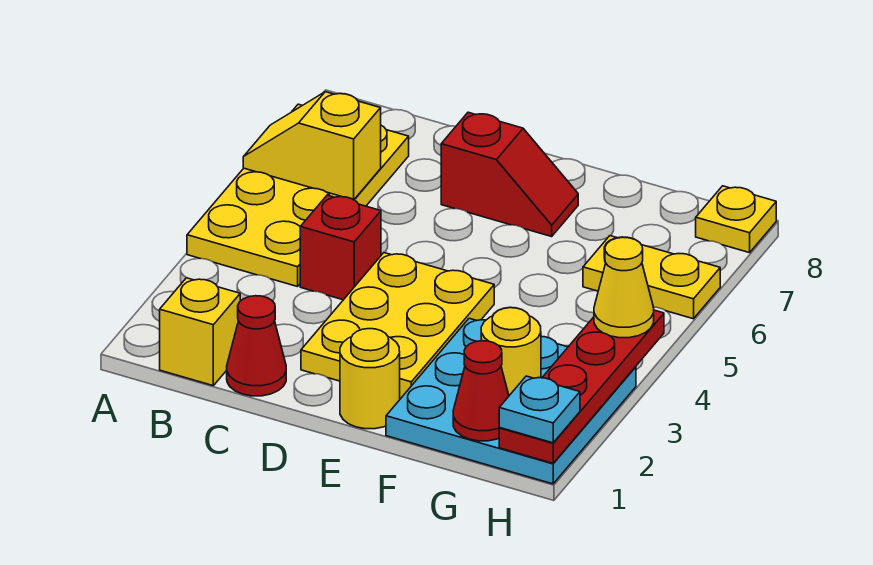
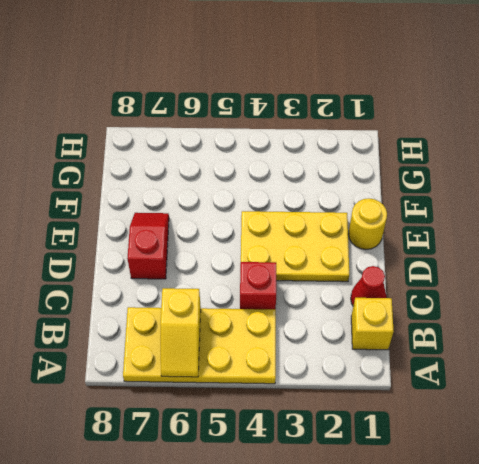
none -> cyan 3x3 plate [386,318,636,484]
none -> yellow 1x2 plate [583,236,720,319]
none -> yellow 1x1 plate [696,186,776,253]

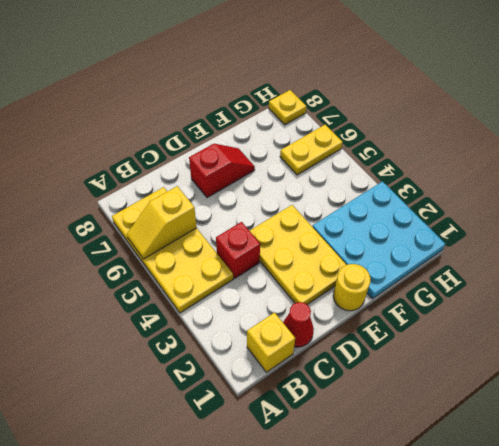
none -> red 1x1 cone [453,341,509,441]
none -> yellow 1x1 round brick [481,308,541,396]
none -> red 1x4 plate [499,310,664,463]

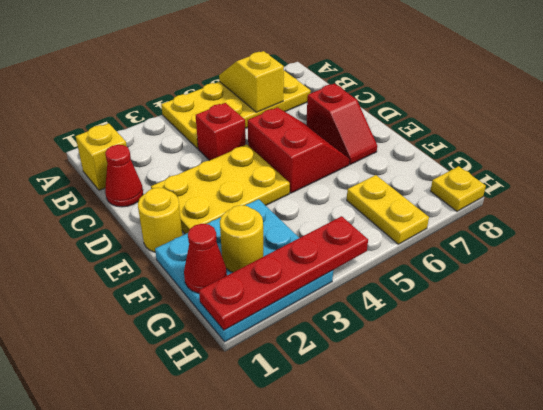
red 2x2 slope [248,107,349,193] -> none
none -> cyan 1x1 plate [499,376,580,443]
none -> yellow 1x1 cone [594,237,654,338]

